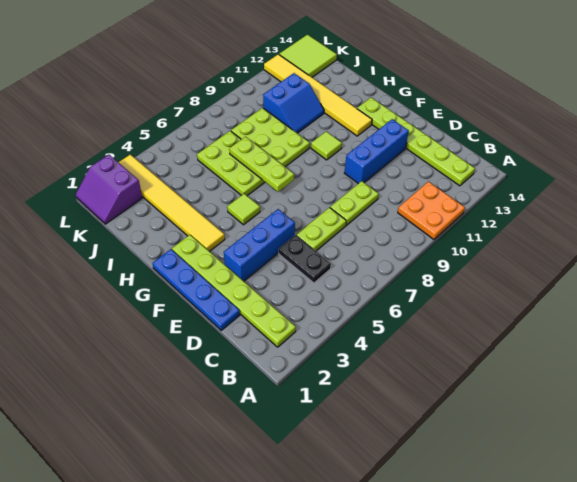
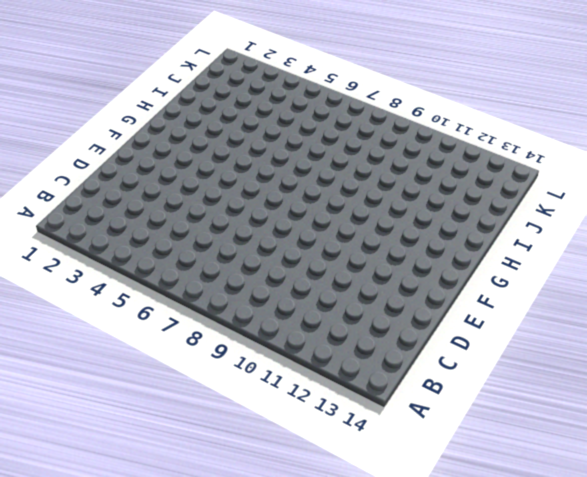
none -> orange 2x2 plate [398,182,465,239]
none -> lime 1x6 plate [172,235,296,347]
none -> lime 1x6 plate [357,98,475,186]

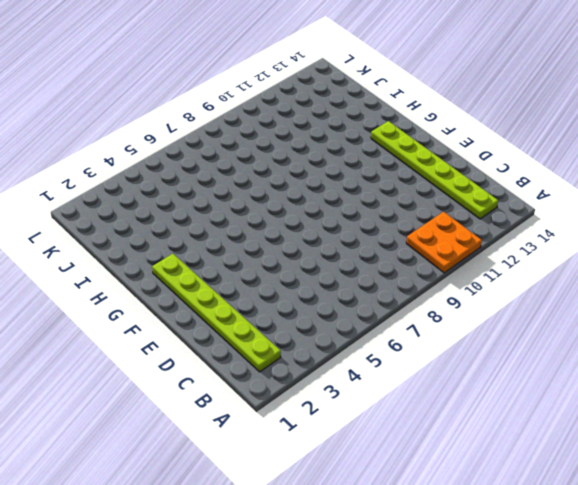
none -> black 1x2 plate [279,235,331,283]
none -> blue 1x4 plate [153,249,240,330]
none -> lime 1x2 plate [296,208,346,251]

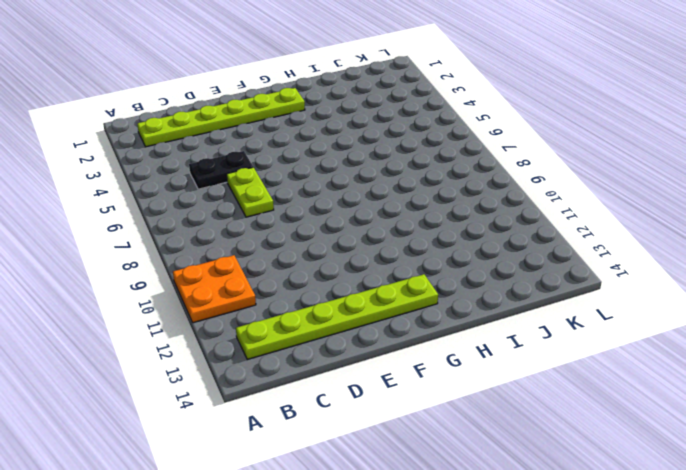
none -> blue 1x4 plate [153,249,240,330]
none -> lime 1x2 plate [330,181,379,225]
none -> blue 1x3 brick [224,209,295,281]

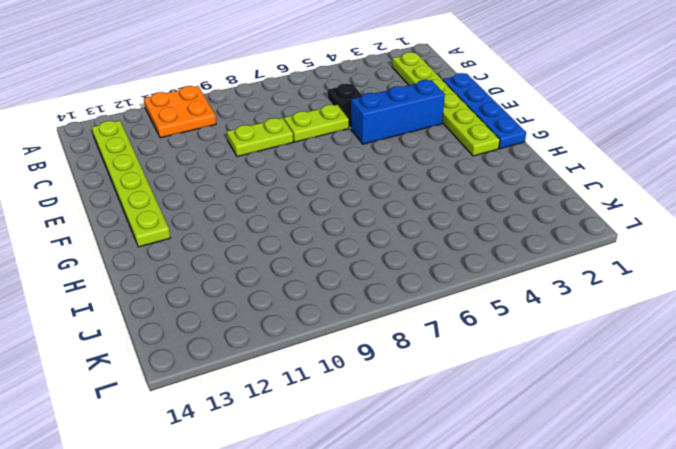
none -> blue 1x3 brick [344,119,409,184]
none -> yellow 1x6 tile [118,154,225,252]
none -> lime 1x1 tile [227,194,260,225]

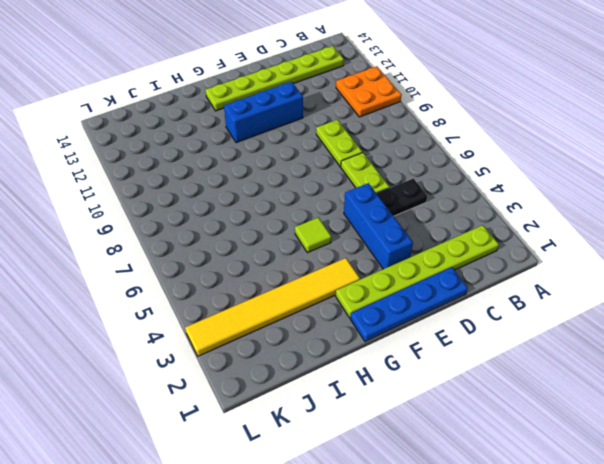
blue 1x3 brick [224,82,303,143] -> blue 1x3 brick turned to [344,119,409,184]
none -> lime 1x1 tile [311,131,342,160]
none -> yellow 1x6 tile [264,54,372,136]
none -> lime 2x3 plate [197,131,265,196]

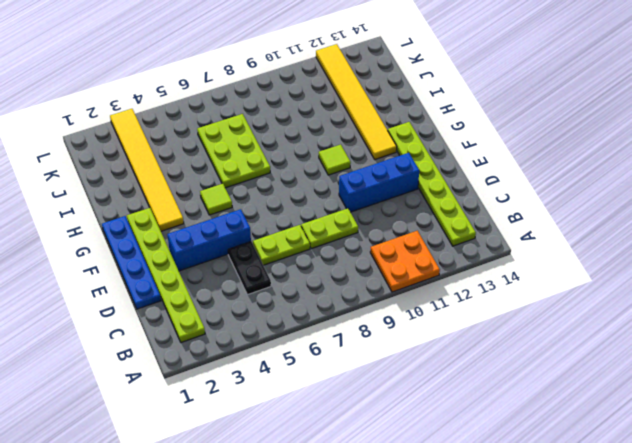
none -> lime 2x3 plate [231,108,310,167]
none -> blue 2x2 slope [263,73,324,133]
none -> purple 2x2 slope [76,155,142,224]

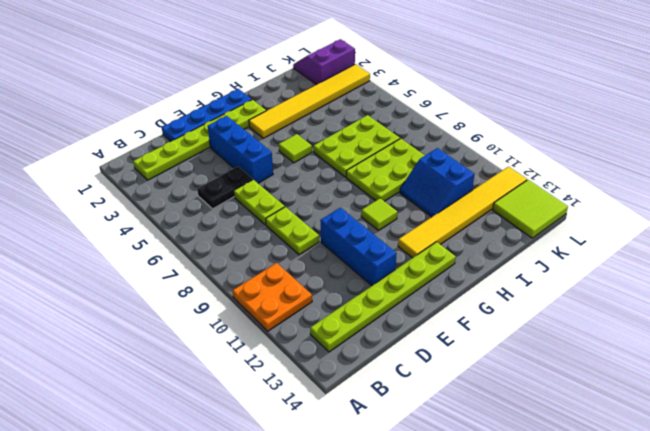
none -> lime 1x3 plate [229,137,294,192]

